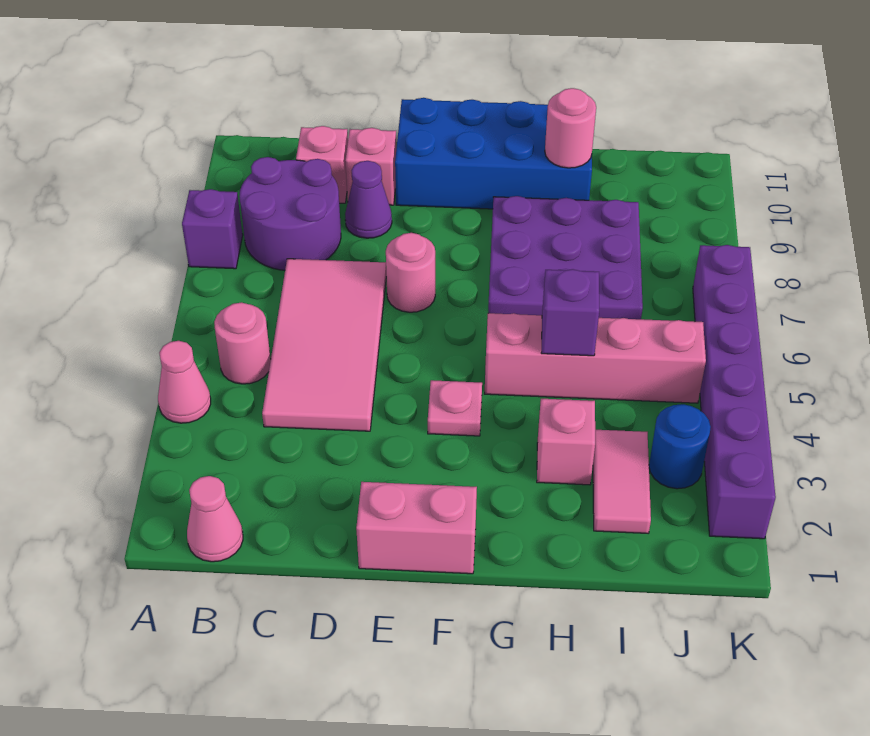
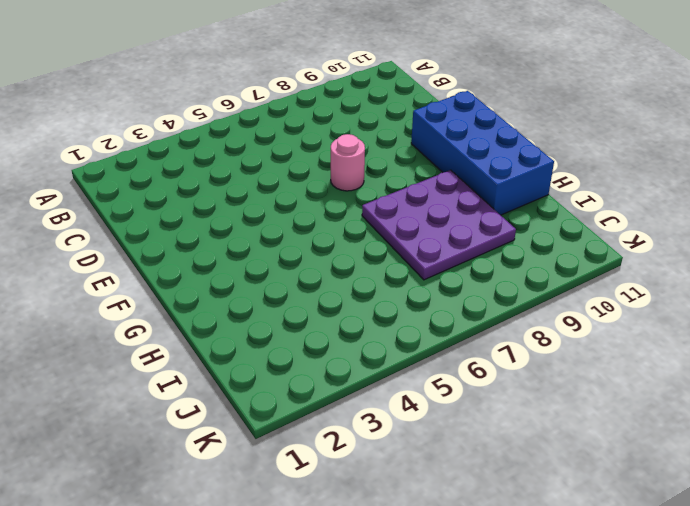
none -> pink 1x1 cone [158,341,211,423]
none -> purple 1x1 brick [182,189,243,269]
none -> pink 1x1 cone [187,476,243,562]

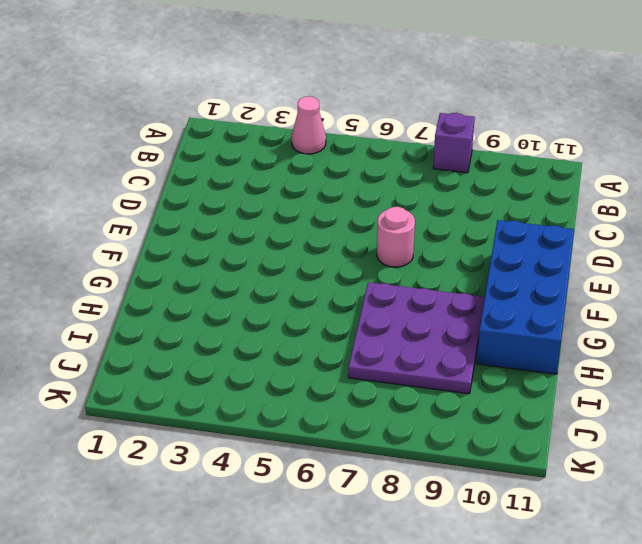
none -> pink 1x1 cone [187,476,243,562]
none -> pink 1x1 round brick [214,302,271,384]
none -> purple 2x2 round brick [239,157,341,270]

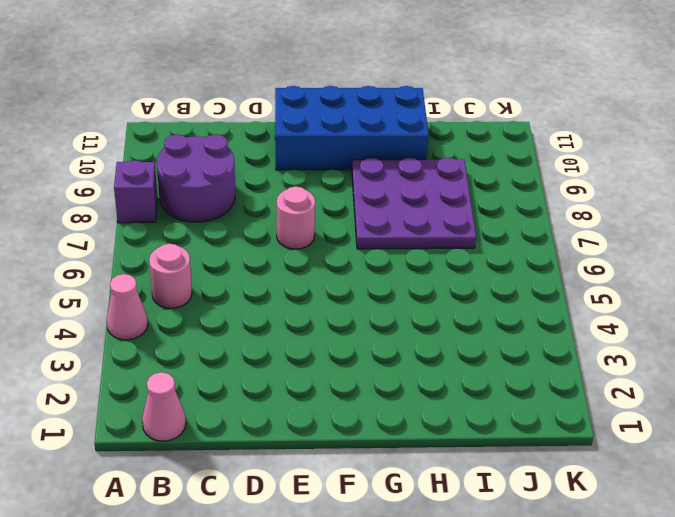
none -> pink 2x4 tile [262,259,386,431]
none -> pink 1x1 brick [296,126,348,203]
none -> purple 1x1 cone [345,161,392,238]

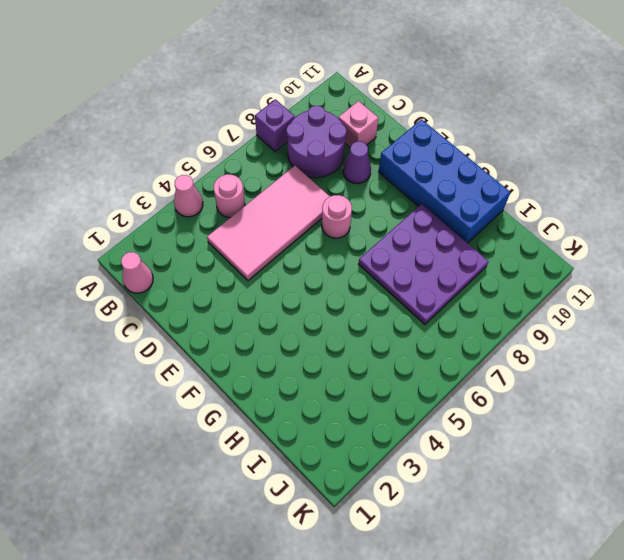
none -> pink 1x1 brick [345,128,396,205]
none -> pink 1x2 brick [356,482,477,574]
none -> pink 1x1 plate [428,380,482,436]

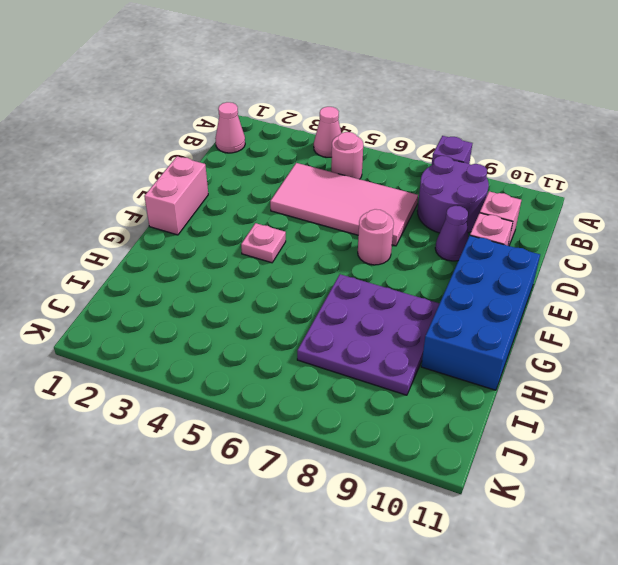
none -> pink 1x4 brick [485,313,706,403]
none -> pink 1x1 brick [537,399,595,485]
none -> pink 1x2 tile [593,430,651,533]

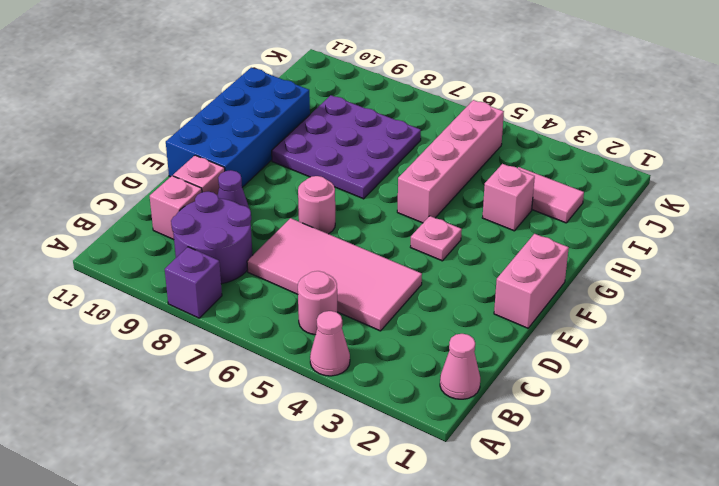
none -> blue 1x1 round brick [649,404,711,489]
none -> purple 1x6 brick [693,245,776,539]
none -> purple 1x1 brick [542,269,599,356]

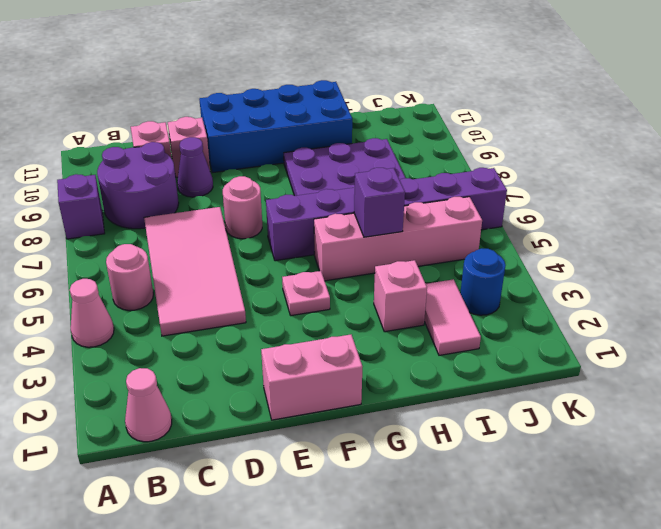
purple 1x6 brick [266,168,507,261] -> purple 1x6 brick turned to [693,245,776,539]
none -> pink 1x1 round brick [545,88,596,168]

